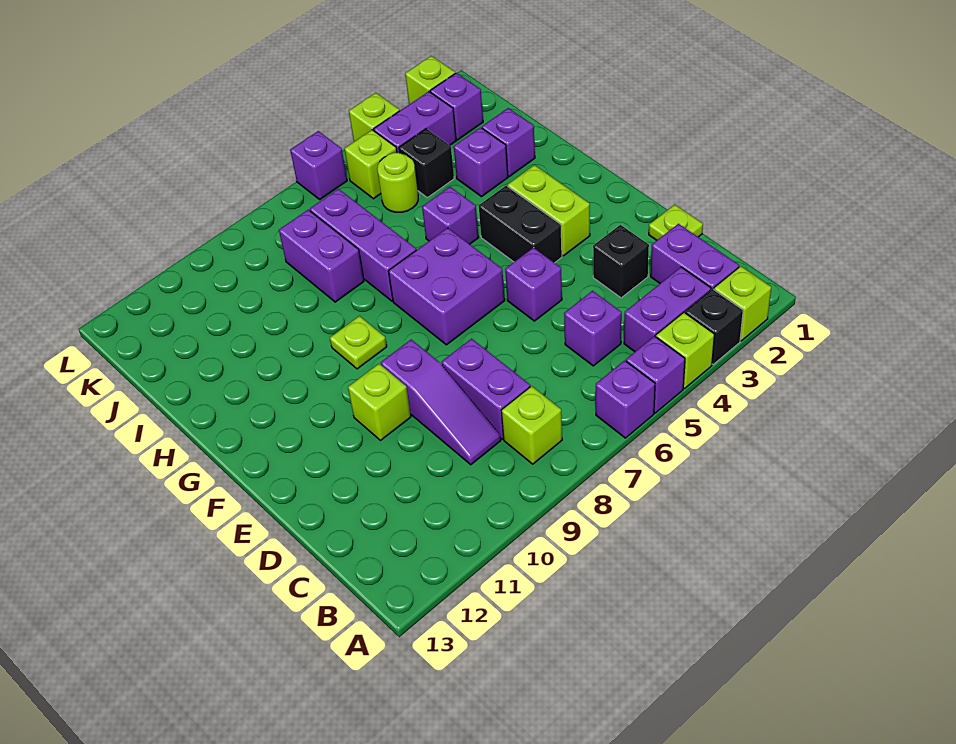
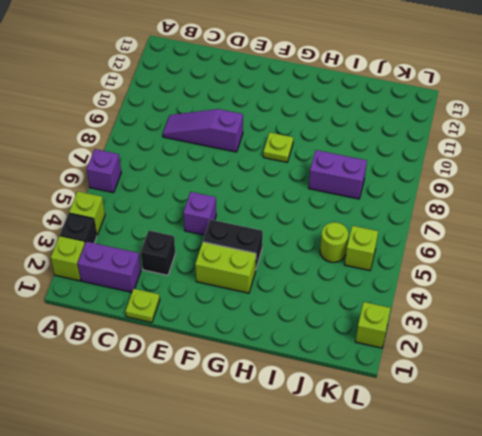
none -> purple 1x1 brick [626,336,685,413]
none -> purple 1x2 brick [624,267,711,352]
none -> lime 1x1 brick [501,386,562,464]
none -> purple 1x1 brick [564,291,622,366]

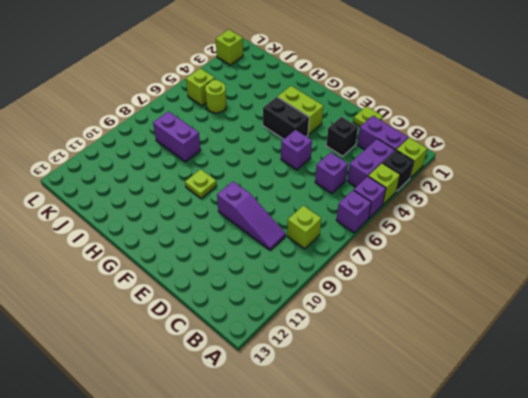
none -> purple 1x2 brick [442,339,530,439]
none -> lime 1x1 brick [348,364,411,440]
none -> purple 2x2 brick [389,228,505,345]
none -> purple 1x1 brick [422,187,479,244]

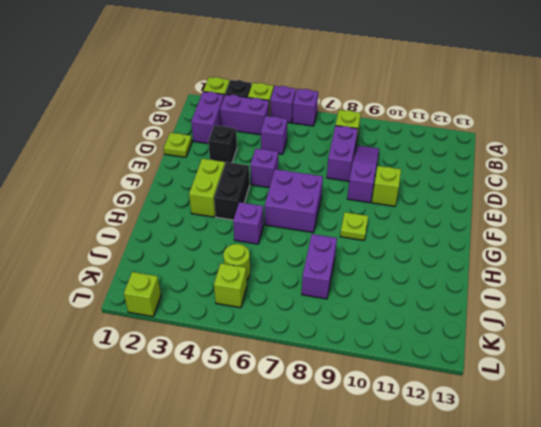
none -> purple 1x3 brick [310,189,416,301]
none -> purple 1x1 brick [482,108,535,176]
none -> purple 1x1 brick [454,127,508,197]
none -> black 1x1 brick [399,129,454,198]

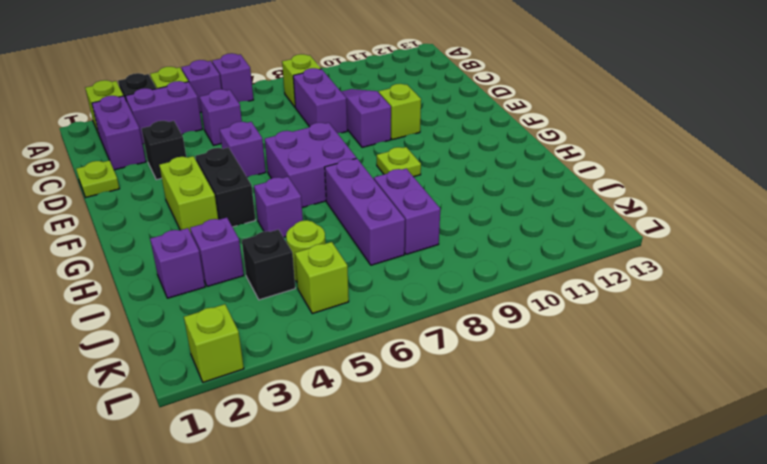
none -> purple 1x1 brick [430,73,483,140]
none -> purple 1x2 brick [374,92,456,153]
none -> lime 1x1 brick [349,93,400,142]
none -> purple 1x1 brick [290,131,347,199]

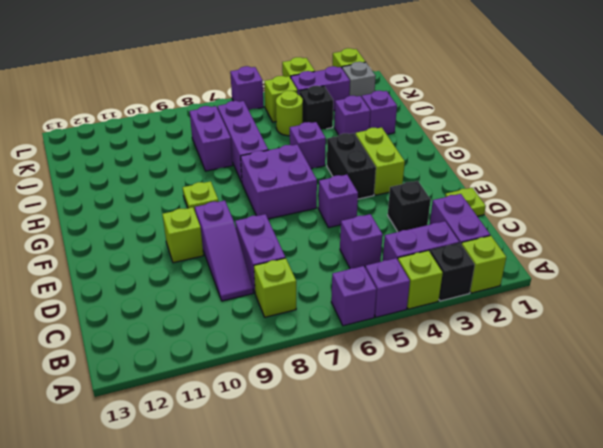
grey 1x1 brick [342,62,376,97] -> purple 1x1 brick [430,73,483,140]

